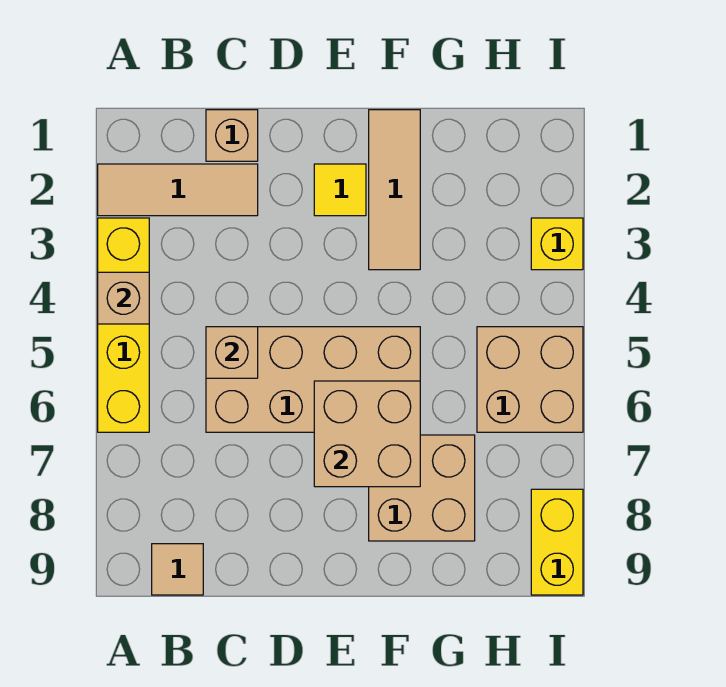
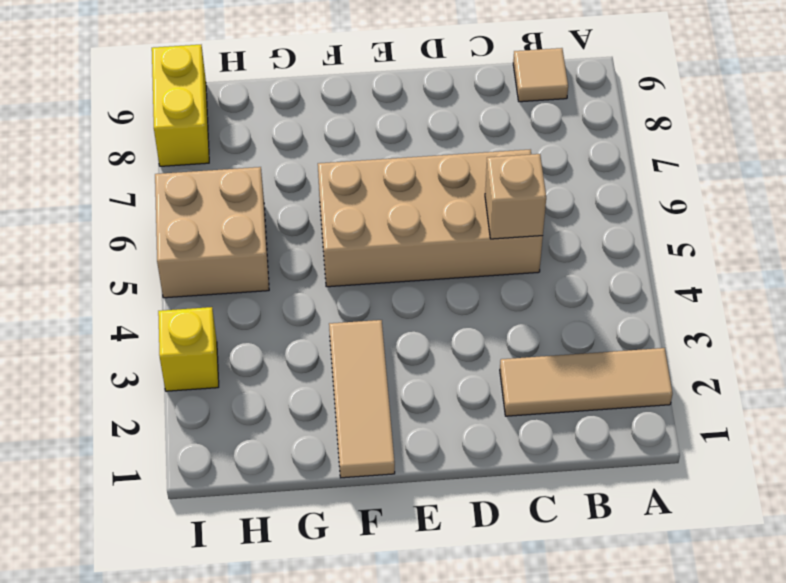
none -> yellow 1x4 brick [98,218,149,432]
none -> tan 1x1 brick [206,110,258,161]
none -> yellow 1x1 tile [314,164,366,216]

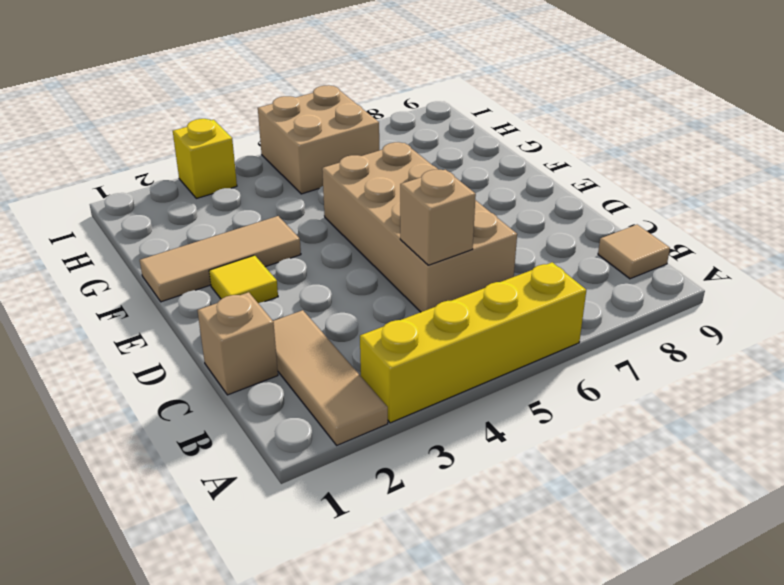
none -> tan 2x2 brick [369,435,475,541]
none -> yellow 1x2 brick [531,489,583,595]
none -> tan 1x1 brick [98,272,149,324]

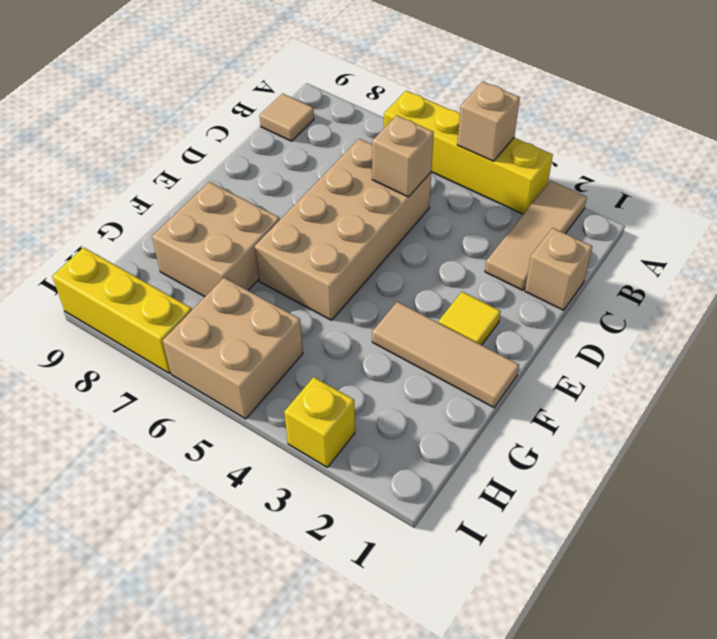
yellow 1x3 brick [52,248,192,373] -> yellow 1x2 brick [531,489,583,595]
none -> tan 2x2 brick [314,381,420,487]

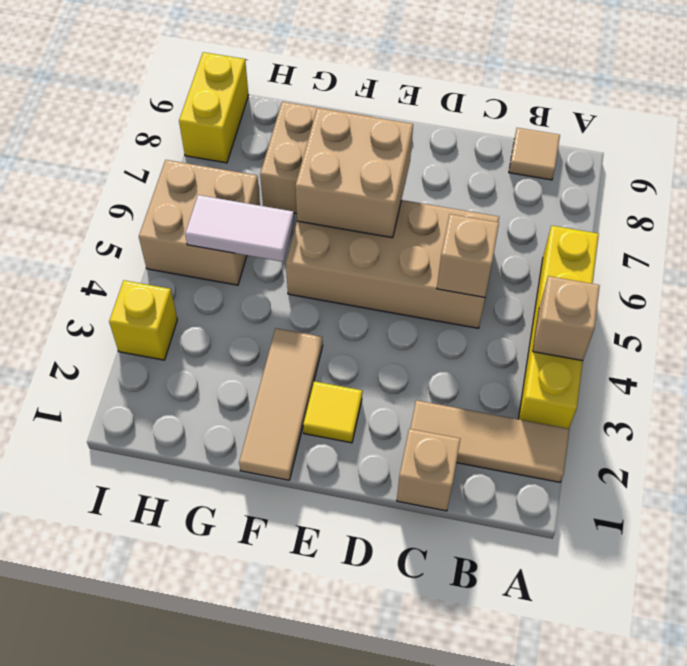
white 1x2 tile [185,195,294,262] -> none

